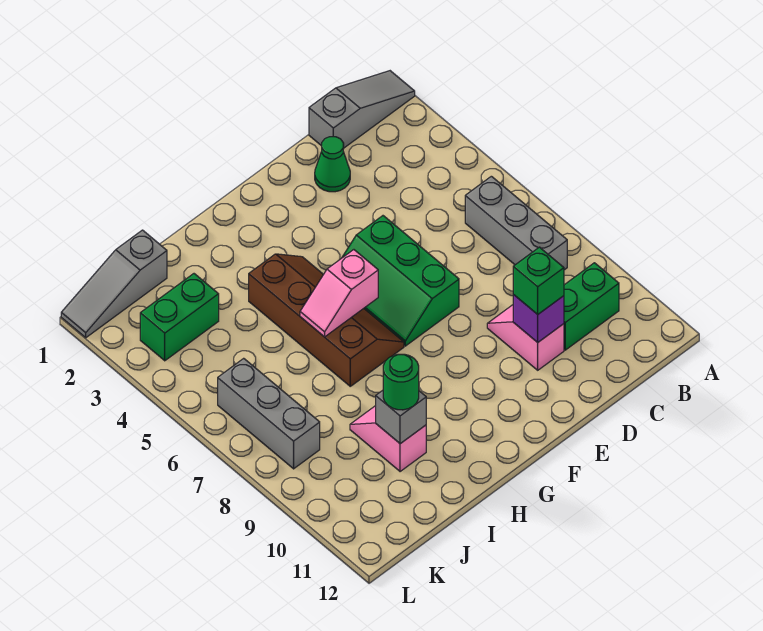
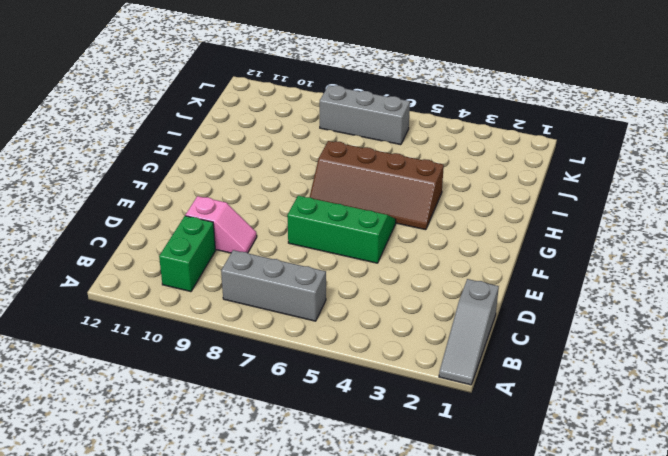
none -> green 1x1 cone [315,137,350,192]
none -> pink 1x2 slope [350,406,426,472]
none -> grey 1x3 slope [61,230,167,338]

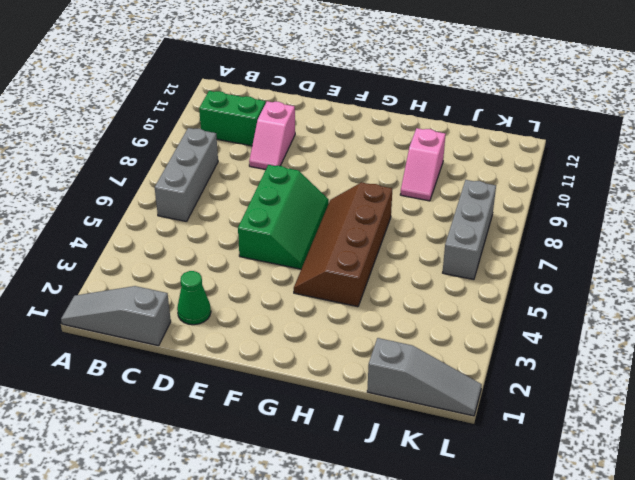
none -> green 1x2 brick [140,274,219,361]
none -> purple 1x1 brick [513,295,564,342]
none -> pink 1x2 slope [300,250,378,337]

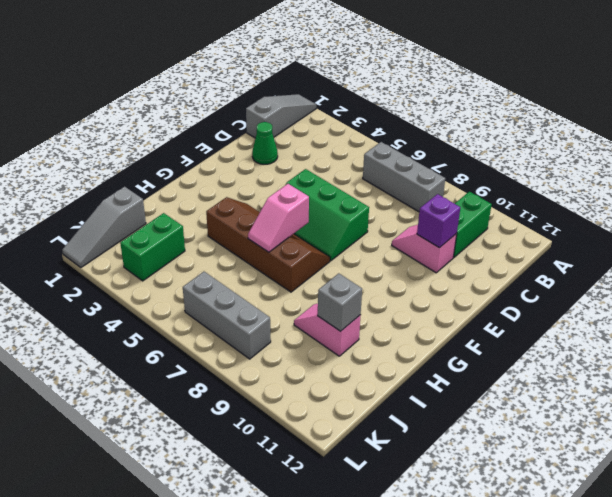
none -> green 1x1 brick [513,247,564,314]
none -> green 1x1 round brick [383,354,419,410]

